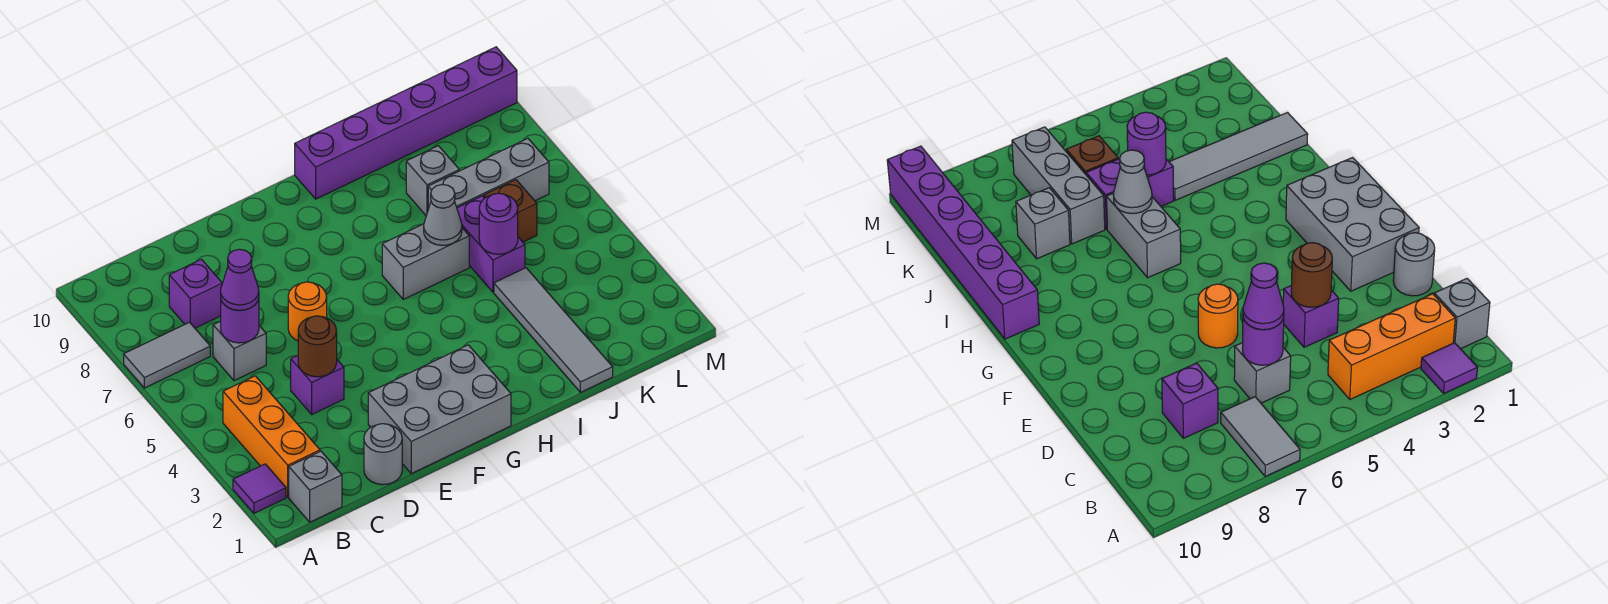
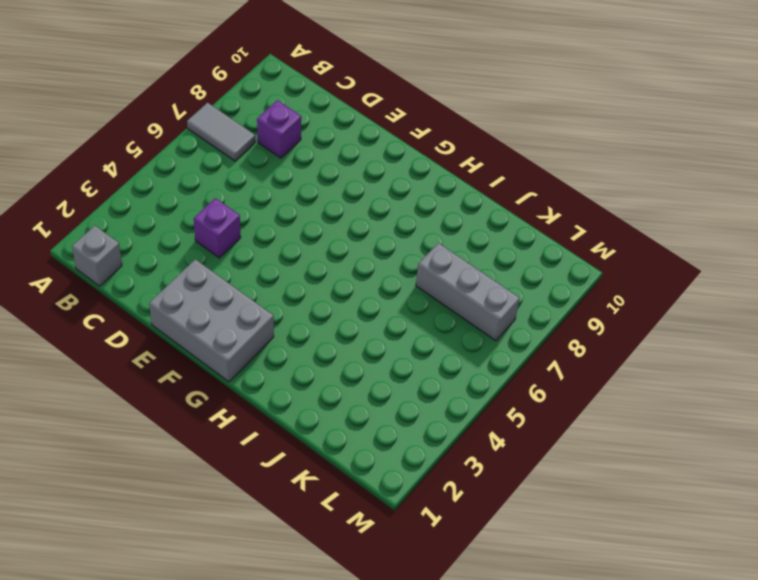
none -> purple 1x1 tile [233,464,286,513]
none -> orange 1x3 brick [223,376,320,497]
none -> grey 1x1 brick [213,321,266,381]

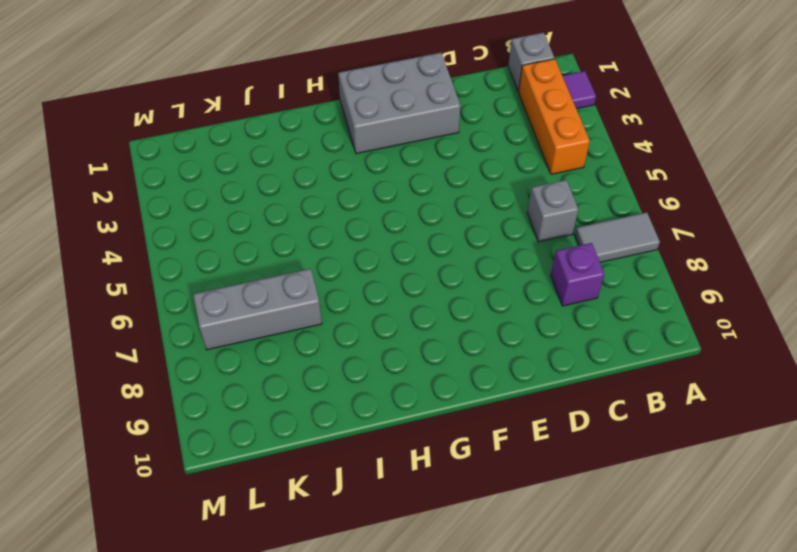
none -> grey 1x1 round brick [364,424,402,485]
none -> purple 1x1 brick [291,356,344,414]
none -> orange 1x1 round brick [288,282,327,341]

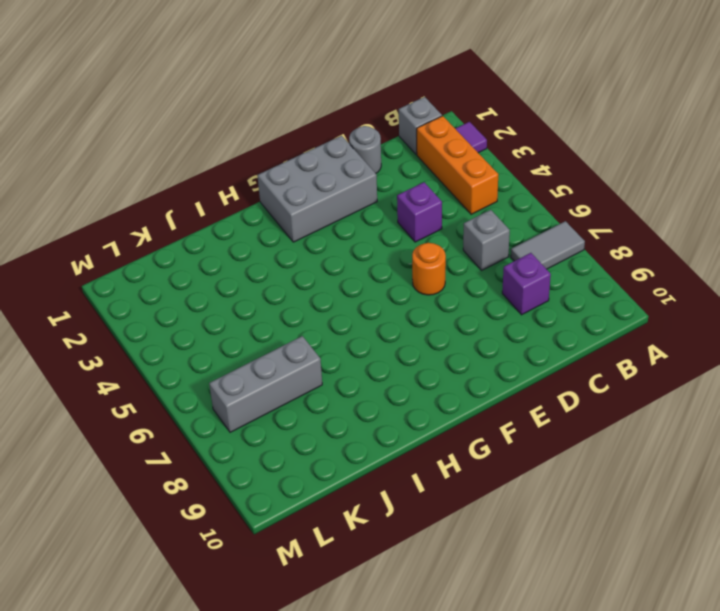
none -> grey 1x2 brick [382,224,469,299]
none -> purple 1x6 brick [295,47,517,199]
none -> grey 1x4 tile [494,268,613,392]

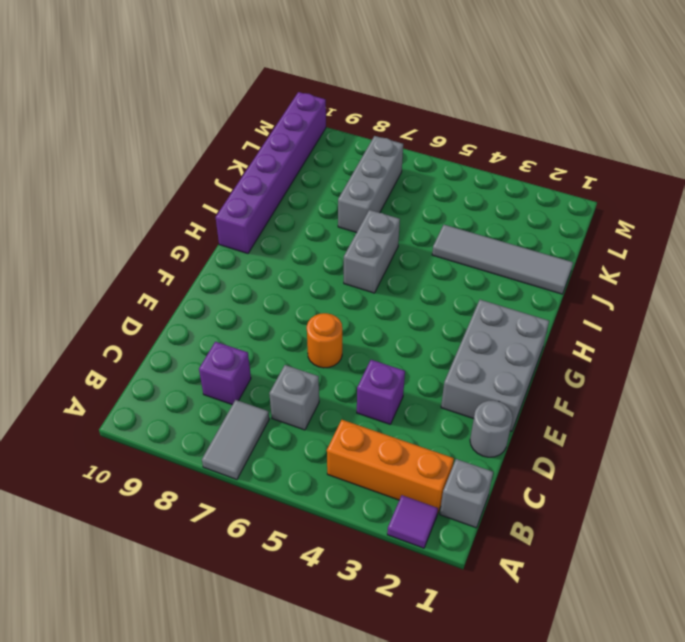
none -> purple 1x2 brick [457,196,525,292]
none -> grey 1x1 brick [406,146,459,216]
none -> brown 1x1 brick [484,180,537,242]

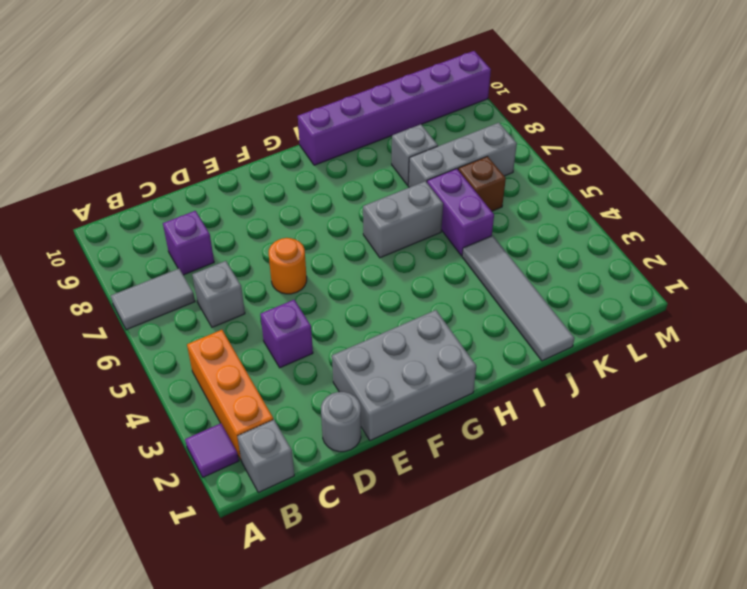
none -> purple 1x1 round brick [221,298,259,343]
none -> brown 1x1 round brick [298,316,337,377]
none -> grey 1x1 cone [424,185,462,245]

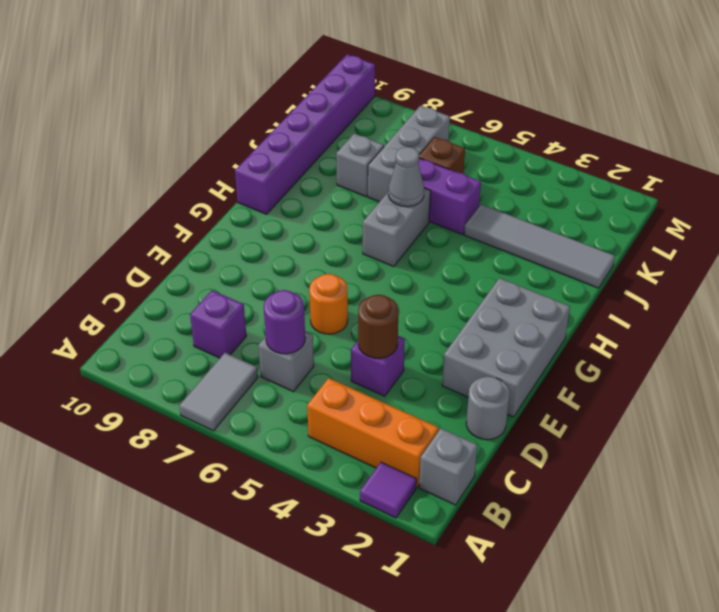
none -> purple 1x1 round brick [479,193,518,254]
none -> purple 1x1 cone [221,249,259,310]

